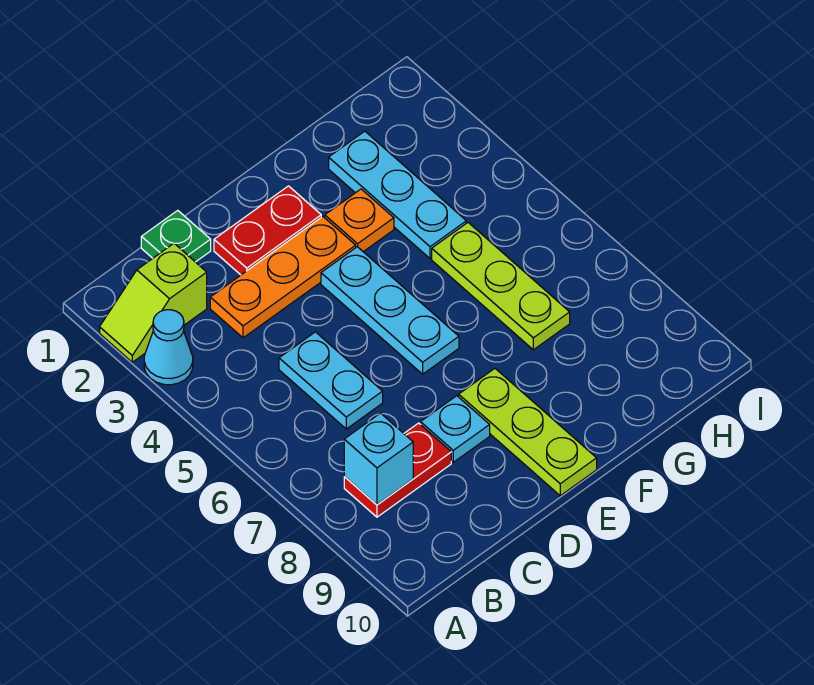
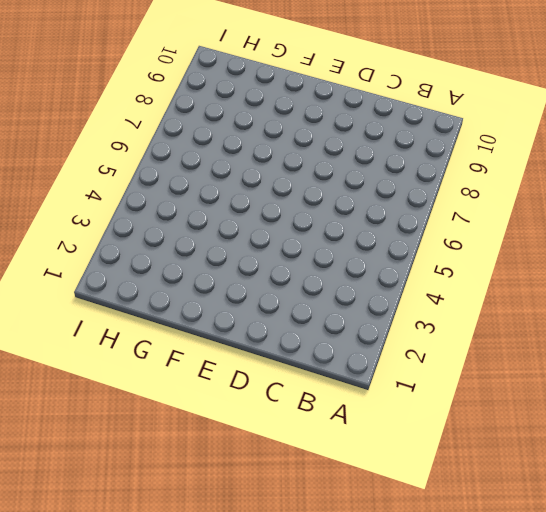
none -> lime 1x2 slope [100,243,207,362]
none -> cyan 1x1 cone [144,310,193,385]
none -> red 1x2 plate [344,423,451,517]

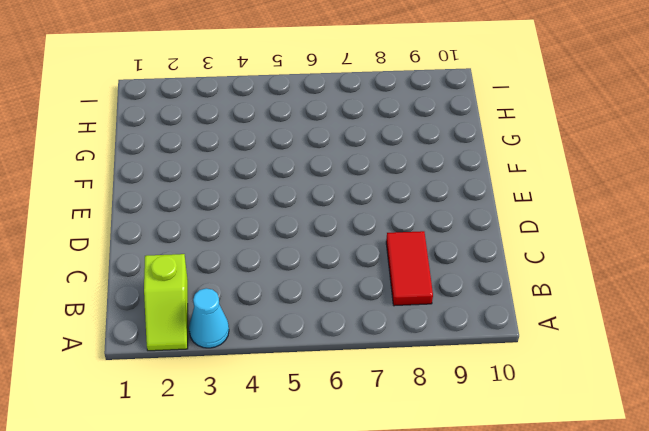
red 1x2 tile [386,231,433,306] -> red 1x2 plate [344,423,451,517]
none -> green 1x1 plate [141,210,211,262]
none -> orange 1x3 plate [210,217,356,338]
none -> cyan 1x2 plate [279,332,383,429]

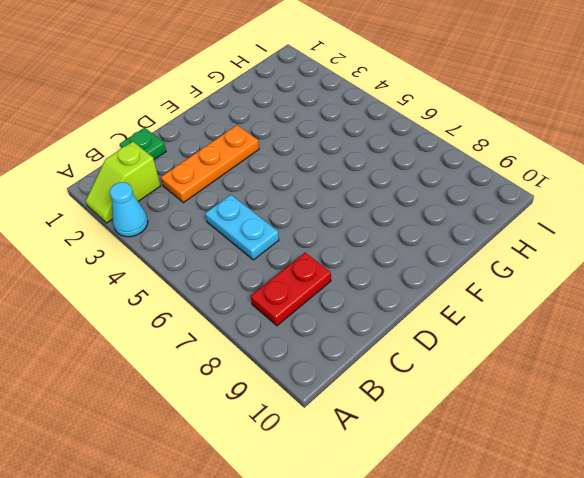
none -> red 1x2 plate [214,186,321,275]
none -> cyan 1x1 plate [421,396,490,462]
none -> cyan 1x3 plate [321,247,459,374]

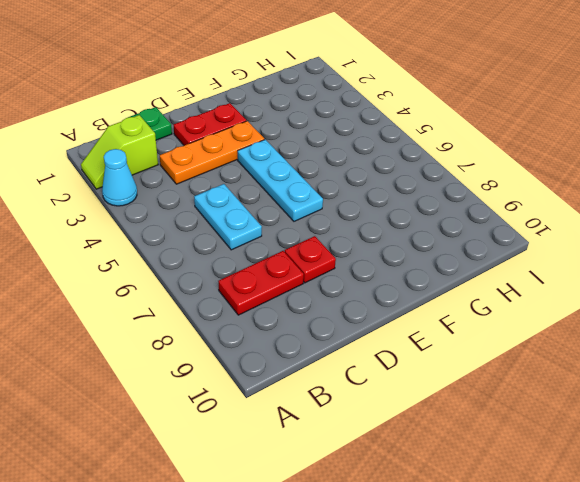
red 1x1 plate [285,236,336,283] -> cyan 1x1 plate [421,396,490,462]
none -> lime 1x3 plate [459,369,597,496]
none -> orange 1x1 plate [325,189,394,252]
none -> cyan 1x3 plate [329,131,466,259]

